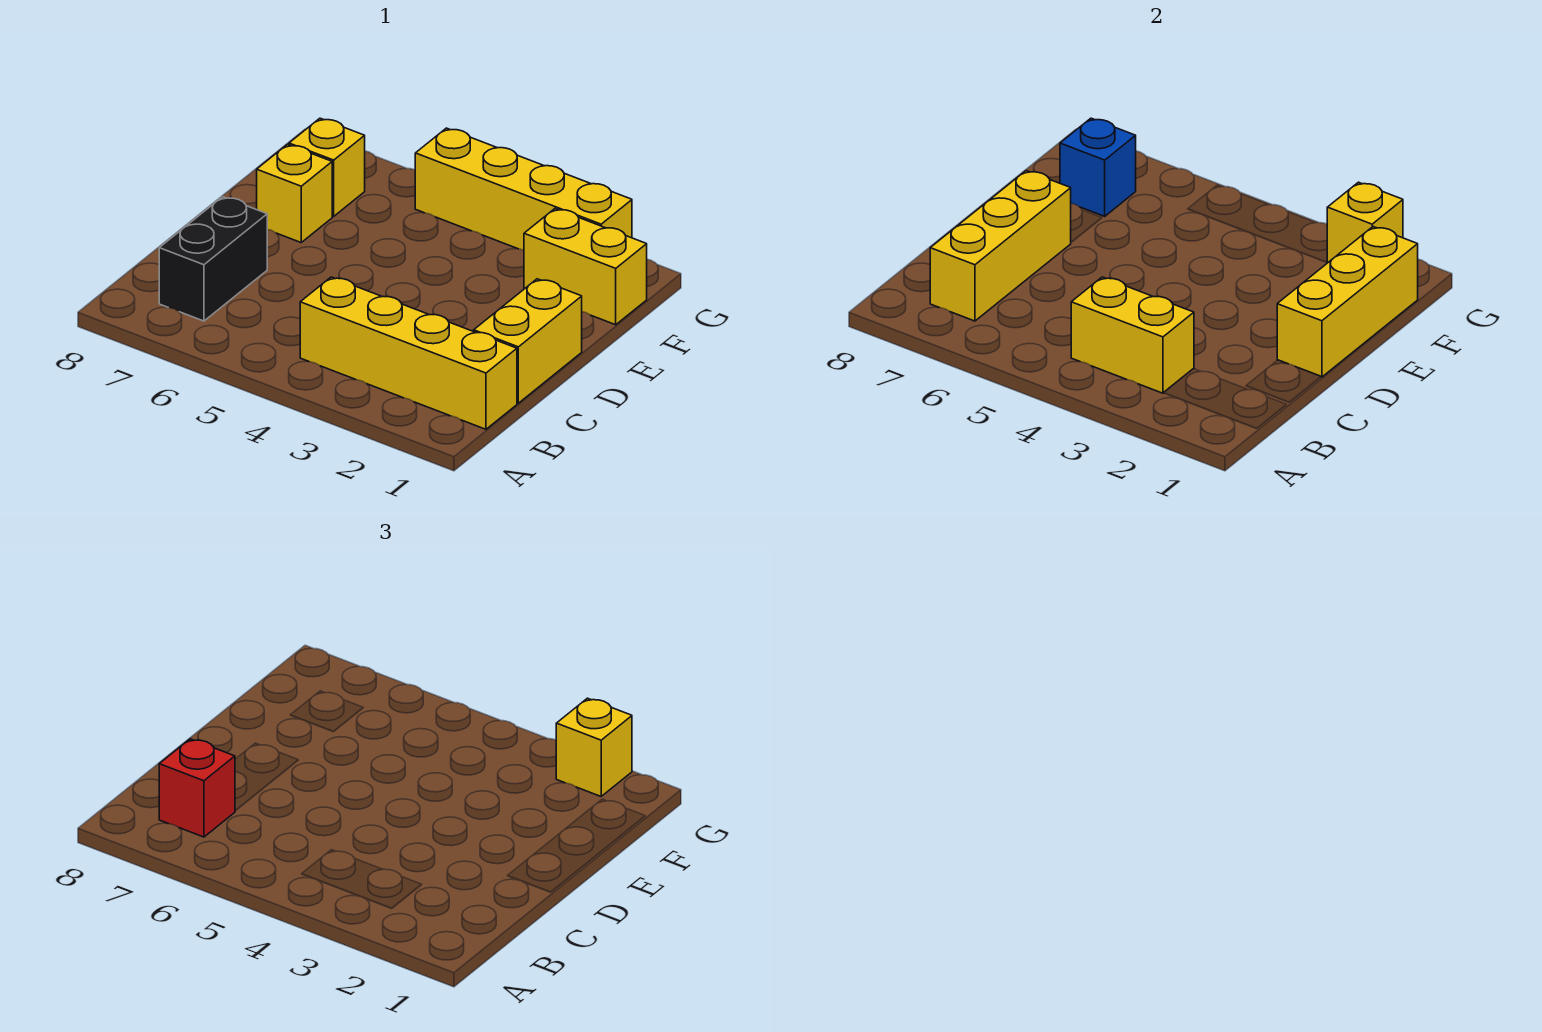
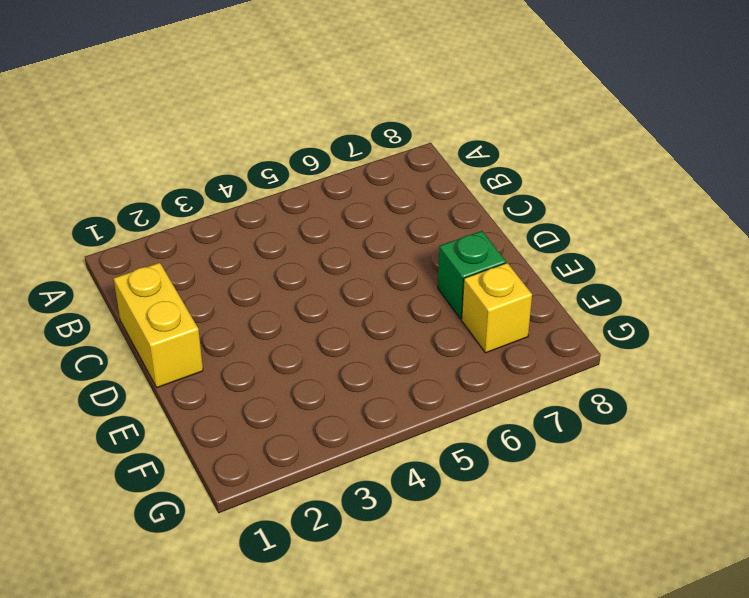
green 1x1 brick [438,231,506,319] -> yellow 1x1 brick [257,144,332,242]
none -> yellow 1x4 brick [300,277,517,429]
none -> black 1x2 brick [159,197,267,321]
none -> yellow 1x2 brick [524,209,647,325]

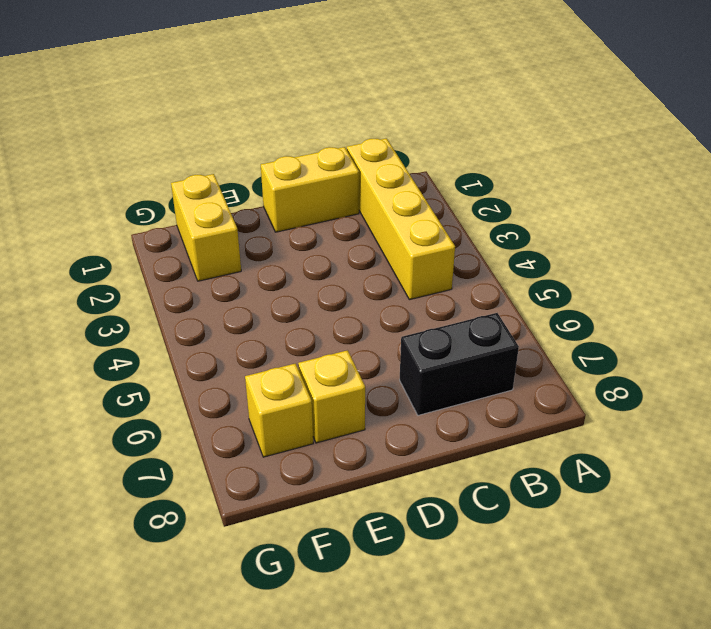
none -> yellow 1x4 brick [415,128,632,250]
none -> yellow 1x2 brick [1071,277,1194,393]
none -> yellow 1x3 brick [930,171,1071,321]

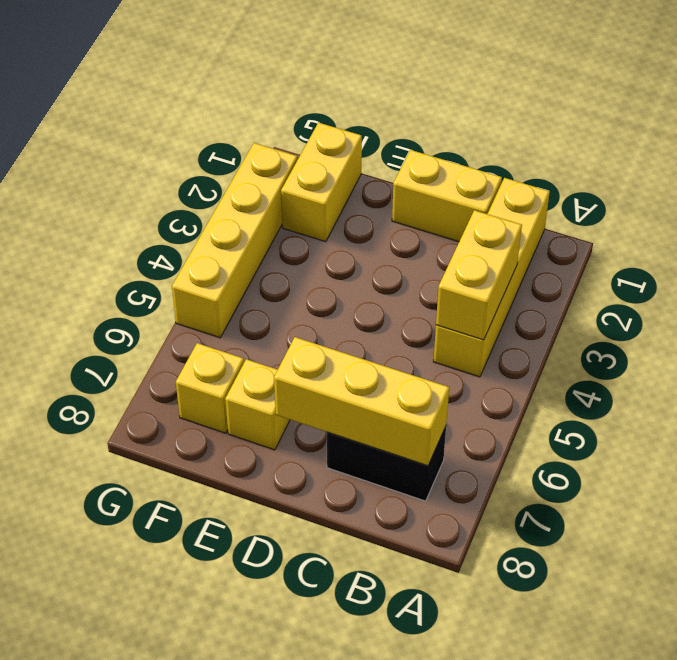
none -> yellow 1x3 brick [1277,227,1418,377]
none -> blue 1x1 brick [1060,118,1136,216]
none -> yellow 1x1 brick [1327,182,1403,263]

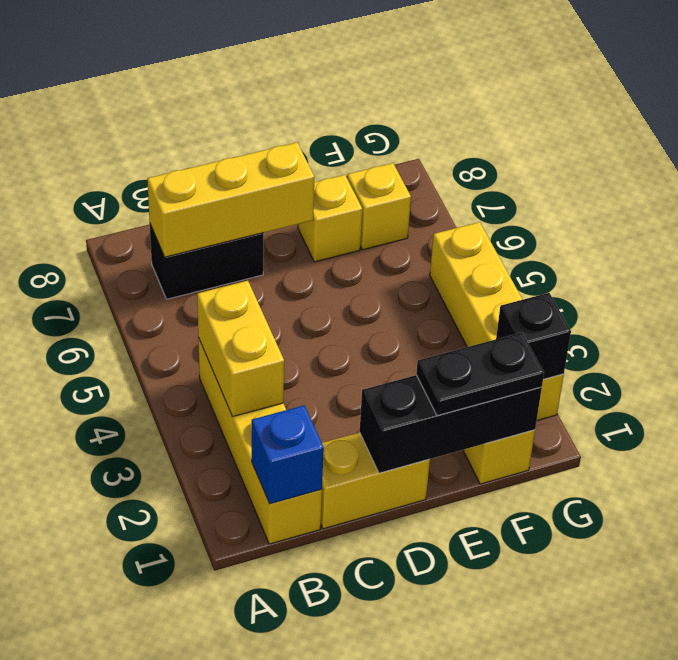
blue 1x1 brick [252,405,324,504] -> blue 1x1 brick moved to [1060,118,1136,216]
black 1x3 brick [360,375,542,473] -> yellow 1x3 brick [1277,227,1418,377]
black 1x2 plate [416,333,544,416] -> none
black 1x1 brick [496,293,571,379] -> yellow 1x1 brick [1327,182,1403,263]
none -> red 1x1 brick [159,739,235,837]
none -> yellow 1x1 brick [556,698,632,796]

